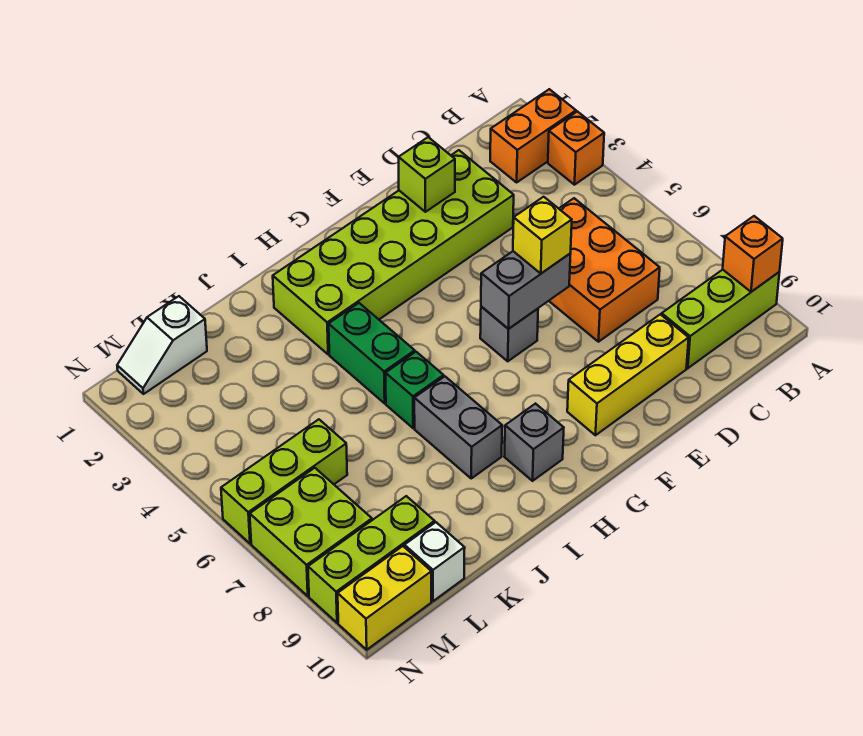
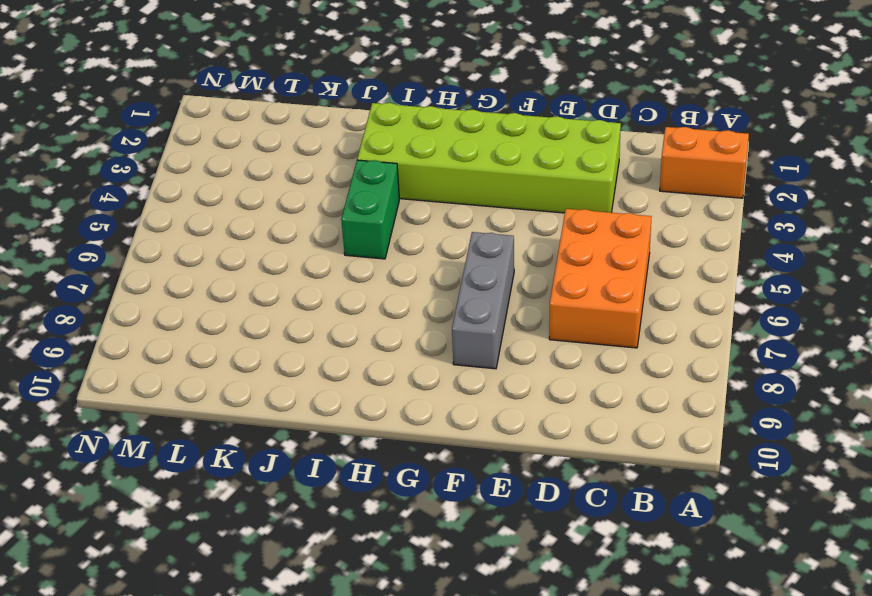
grey 1x3 brick [452,232,514,369] -> grey 1x1 brick [480,307,538,361]
none -> orange 1x1 brick [548,111,604,185]
none -> lime 1x3 brick [662,270,780,368]
none -> yellow 1x3 brick [567,314,689,435]

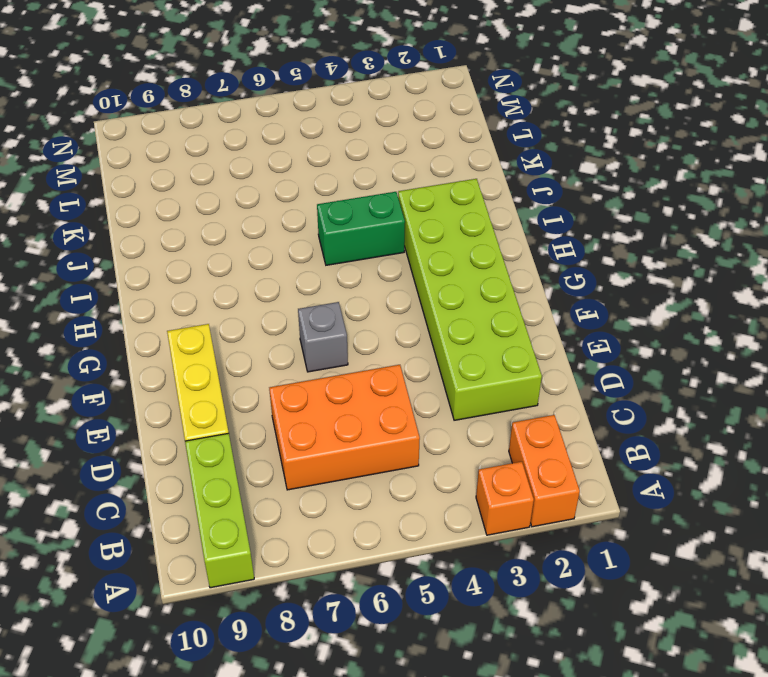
none -> grey 1x1 brick [504,404,564,481]
none -> green 1x1 brick [386,352,444,428]
none -> grey 1x2 brick [414,376,502,478]

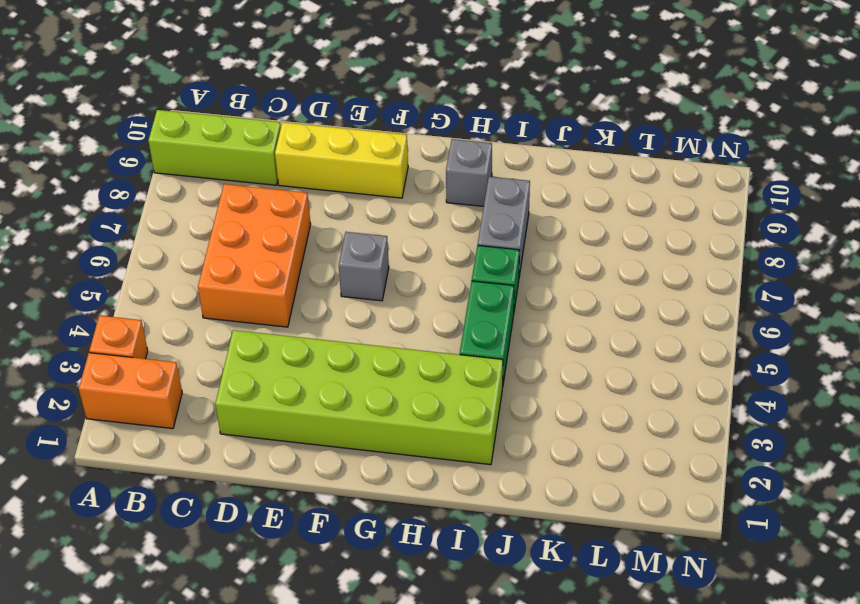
none -> white 1x2 slope [117,296,207,394]
none -> lime 1x3 brick [221,419,347,544]
none -> lime 1x3 brick [308,496,435,623]

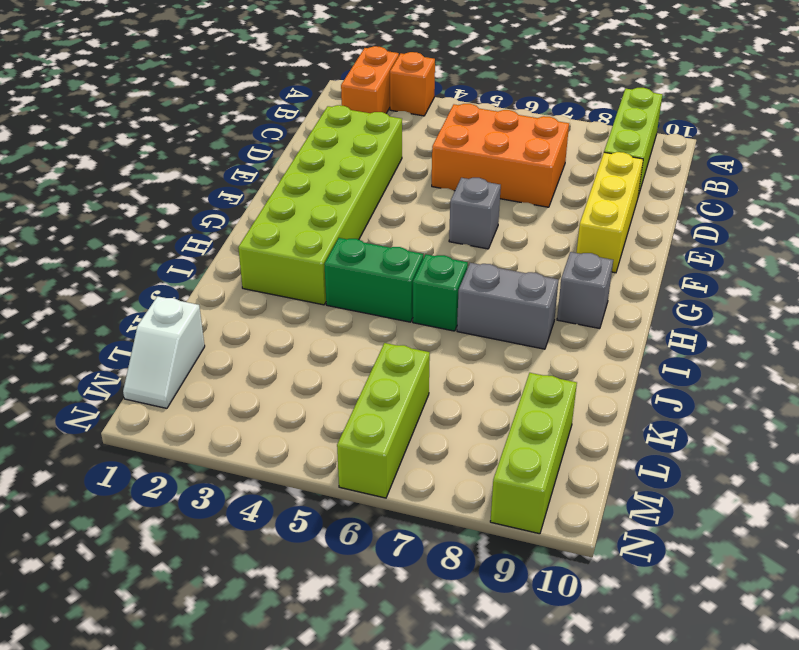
none -> white 1x1 brick [405,522,465,601]
none -> lime 2x2 brick [250,468,372,596]
none -> yellow 1x2 brick [338,546,431,650]

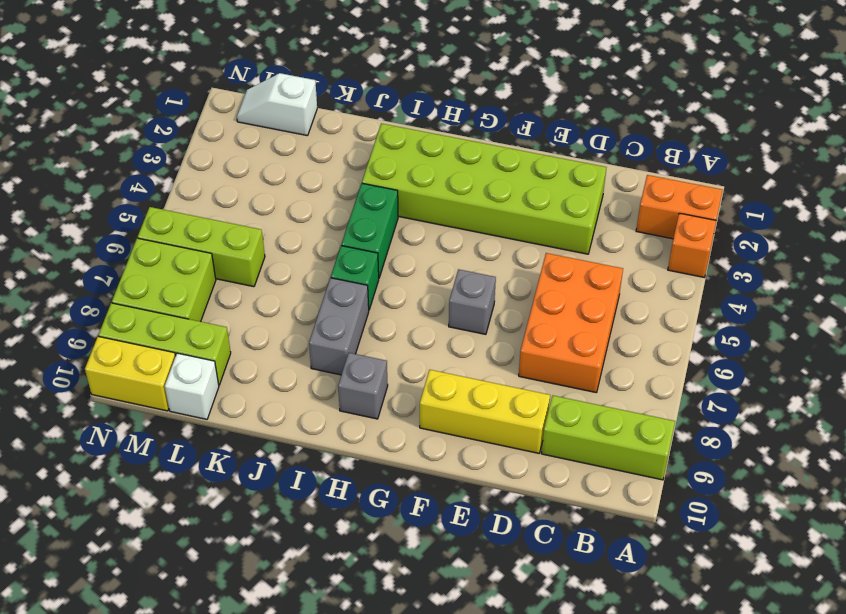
none -> orange 1x1 brick [723,216,783,292]
none -> lime 1x1 brick [399,137,455,212]
none -> grey 1x2 brick [481,251,570,329]

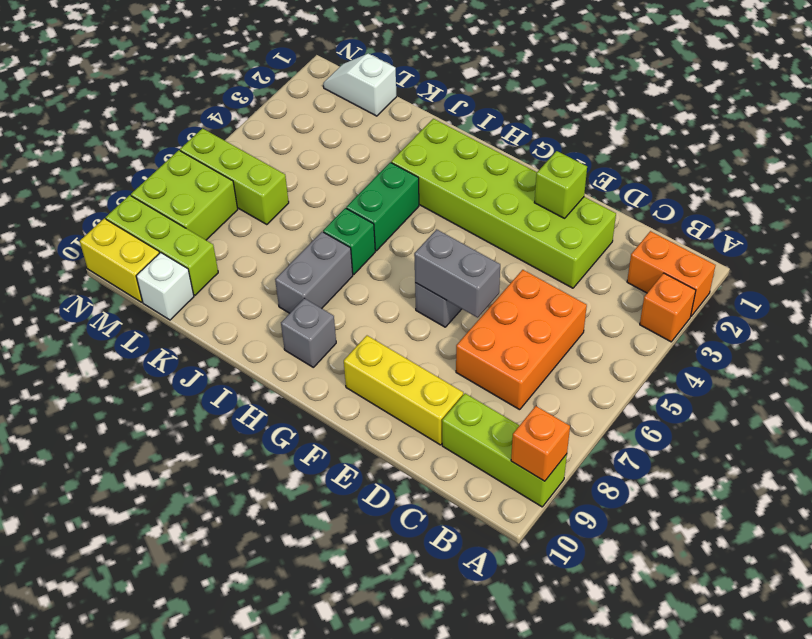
none -> yellow 1x1 brick [513,197,572,273]

